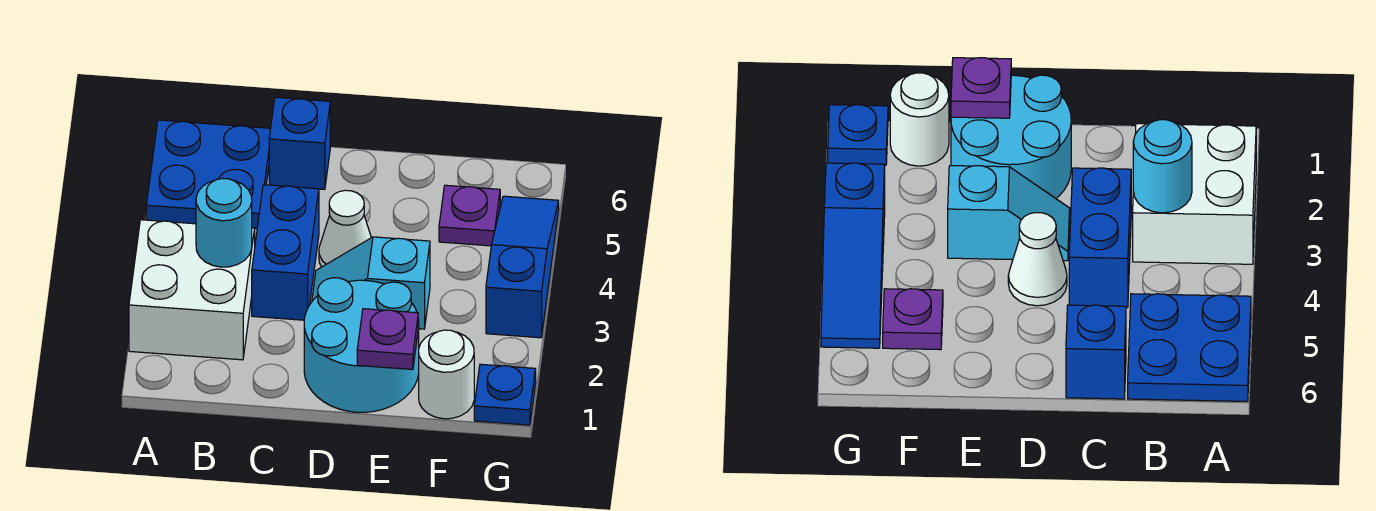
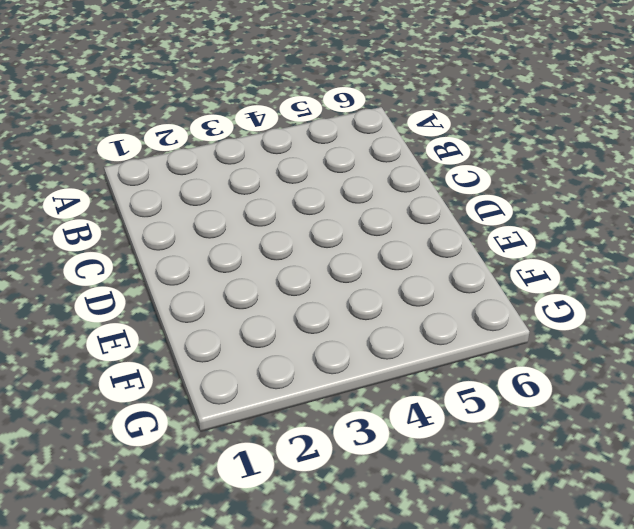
none -> white 2x2 brick [129,220,255,360]
none -> blue 2x2 plate [146,120,271,229]
none -> blue 1x2 brick [252,185,319,320]

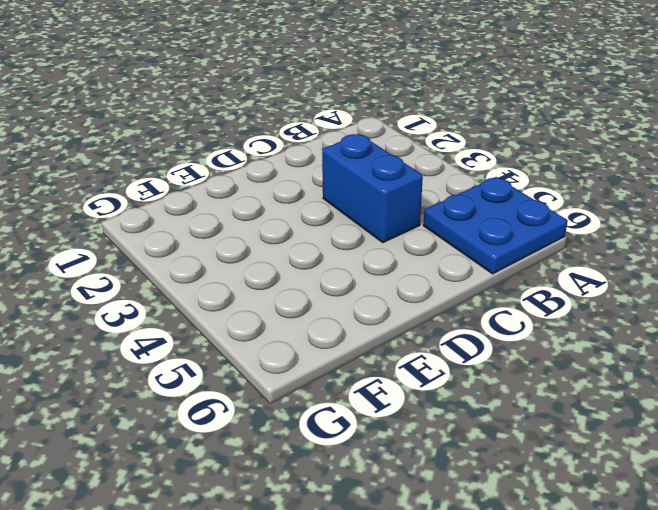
none -> white 2x2 brick [129,220,255,360]
none -> blue 1x1 brick [269,97,330,189]
none -> cyan 2x2 round brick [304,278,419,412]

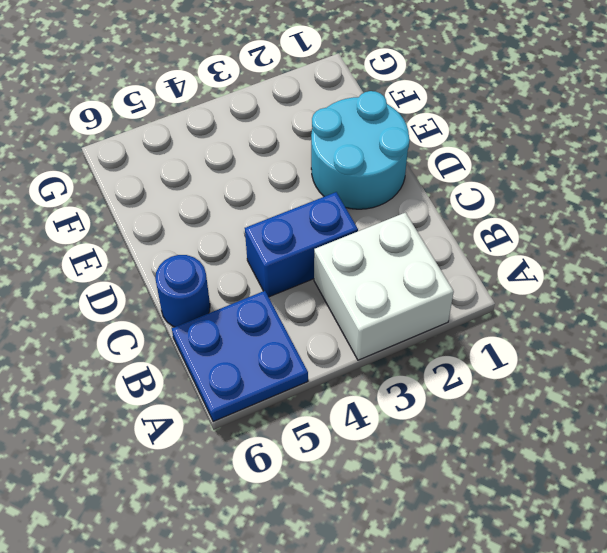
blue 1x1 round brick [155,255,210,327] -> blue 1x1 brick [269,97,330,189]
none -> cyan 1x2 slope [312,237,430,329]
none -> white 1x1 cone [319,190,371,267]
none -> white 1x1 round brick [419,330,474,419]

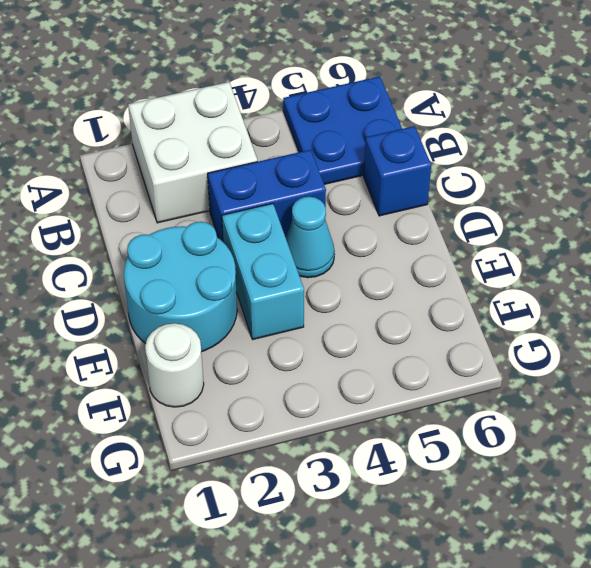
cyan 1x2 brick [222,204,304,339] -> cyan 1x2 slope [312,237,430,329]
cyan 1x1 cone [286,197,335,278] -> white 1x1 cone [319,190,371,267]
none -> purple 1x1 plate [439,185,500,246]
none -> blue 1x1 plate [474,364,536,425]
none -> blue 1x3 slope [486,196,559,338]

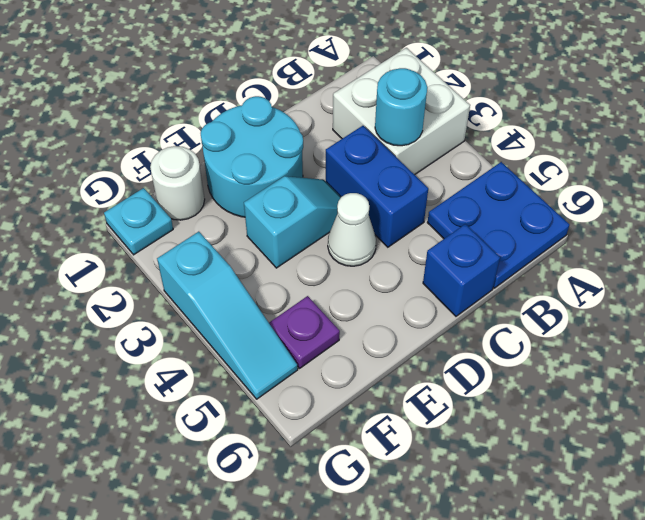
cyan 1x1 plate [104,188,173,255] -> blue 1x1 plate [474,364,536,425]
cyan 1x3 slope [157,232,298,399] -> blue 1x3 slope [486,196,559,338]
none -> purple 1x1 plate [357,309,418,370]

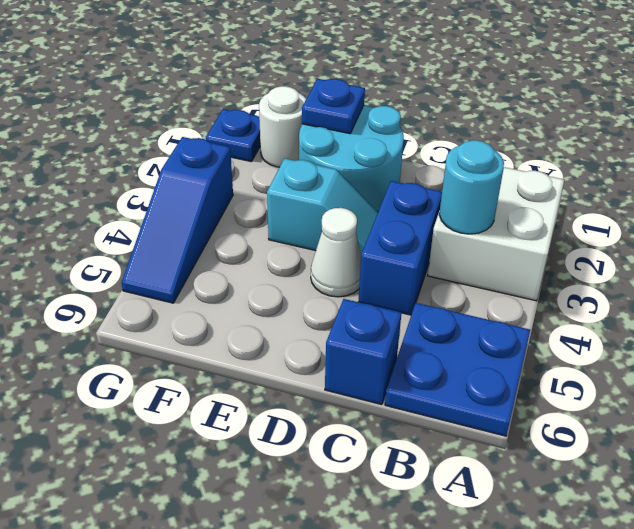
blue 1x1 plate [302,79,365,134] -> purple 1x1 plate [357,309,418,370]
none -> purple 1x1 plate [439,185,500,246]

